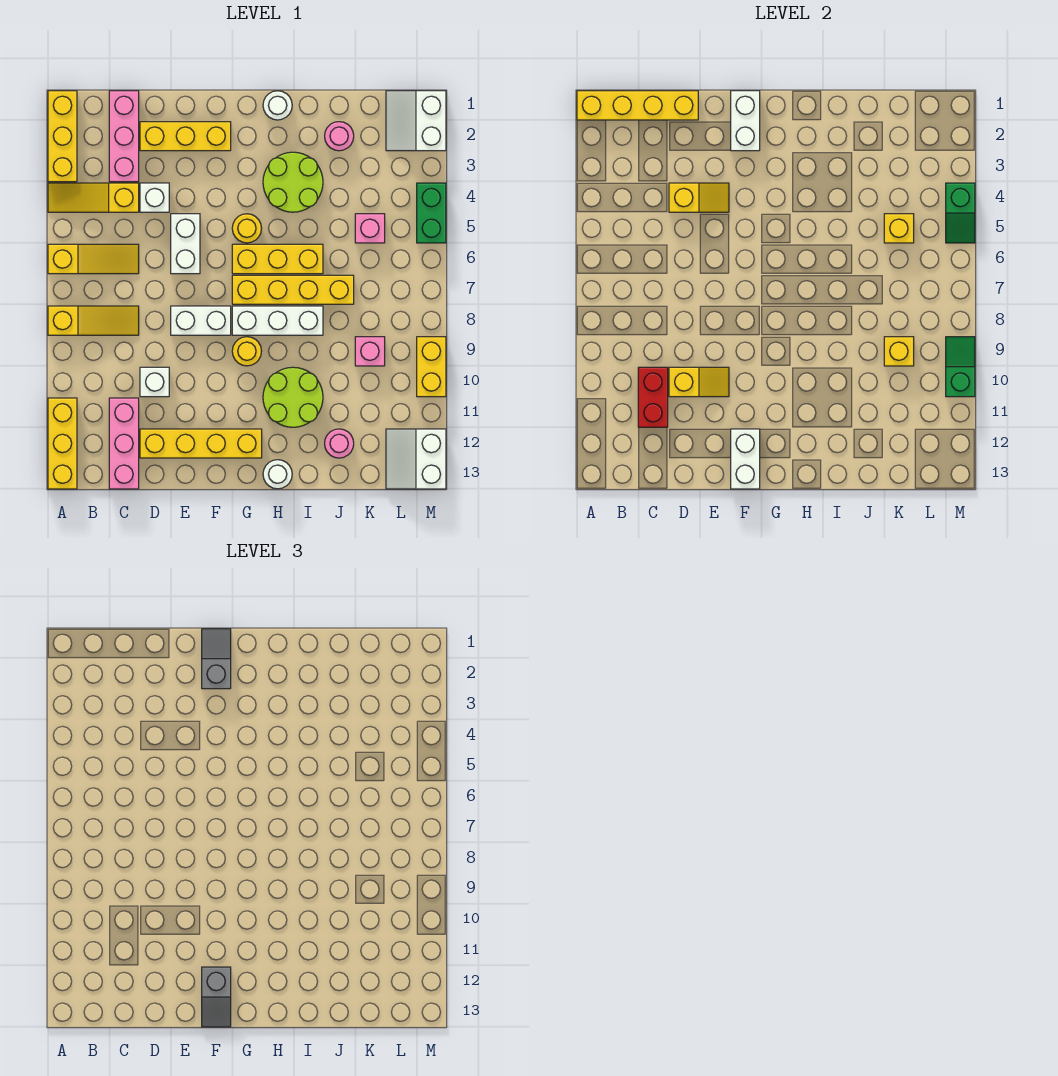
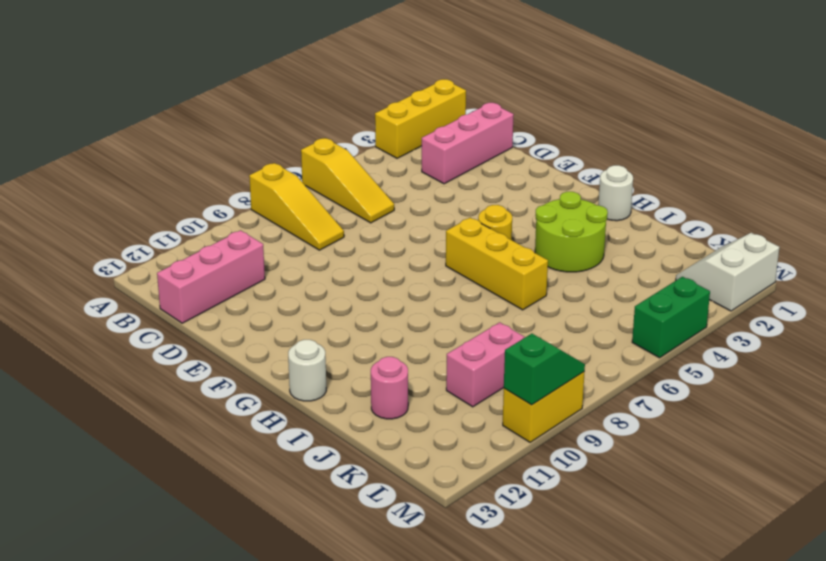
pink 1x2 brick [446,322,525,407] -> pink 1x1 brick [355,337,385,366]
none -> yellow 1x3 slope [48,183,139,212]
none -> yellow 1x3 brick [48,398,77,489]
none -> yellow 1x3 brick [140,122,231,151]
none -> white 1x1 brick [140,183,169,212]

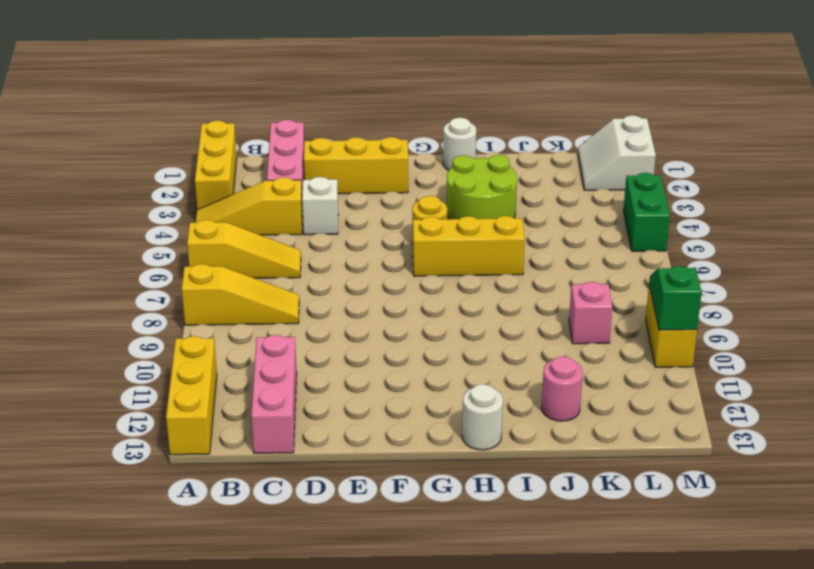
none -> white 1x1 brick [140,367,169,397]
none -> yellow 1x4 brick [140,429,262,458]
none -> white 1x2 brick [171,214,200,274]
none -> white 1x2 brick [171,306,231,335]

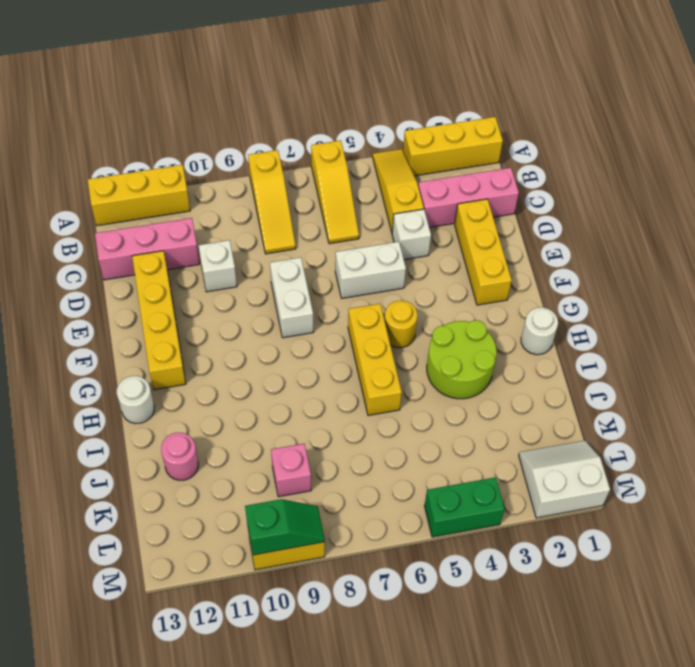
none -> yellow 1x4 brick [232,275,354,304]
none -> white 1x3 brick [232,306,323,335]
none -> yellow 1x1 round brick [232,337,262,366]
none -> lime 2x2 round brick [263,367,323,427]

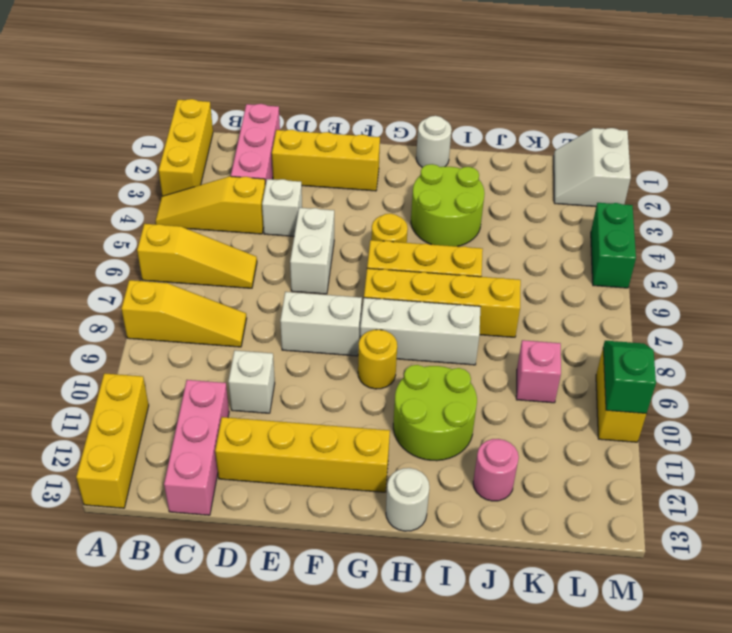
none -> pink 1x1 round brick [325,122,354,151]
none -> pink 1x1 brick [355,214,385,243]
none -> white 2x2 slope [386,429,446,489]
none -> yellow 1x4 brick [577,91,698,120]

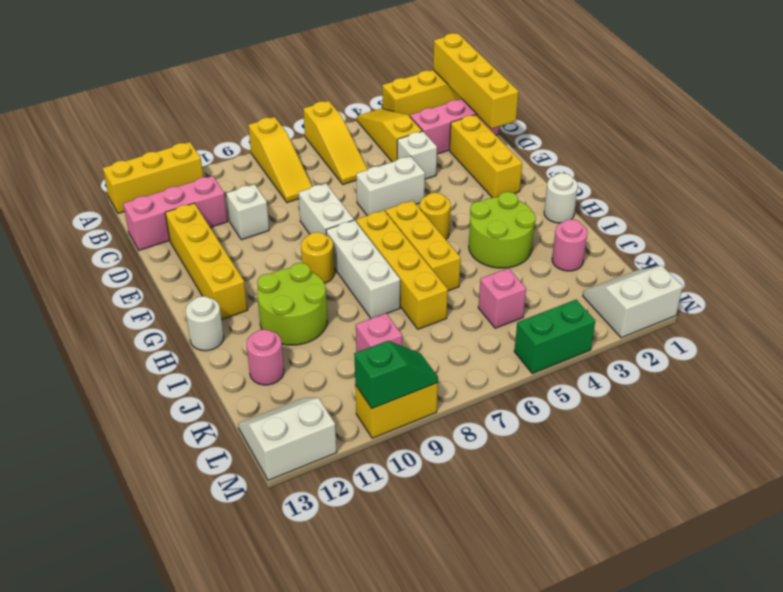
none -> red 1x2 brick [638,367,668,427]
none -> yellow 1x2 slope [669,183,729,212]
none -> yellow 1x2 slope [669,367,729,397]
none -> white 1x2 brick [731,91,760,151]

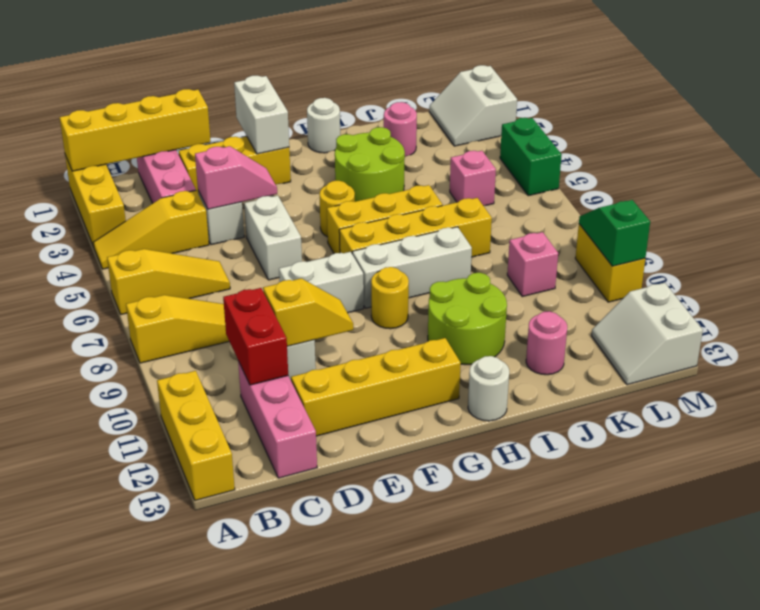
pink 1x2 slope [195,146,277,209] -> yellow 1x2 slope [669,183,729,212]
none -> white 1x2 brick [731,429,760,489]
none -> yellow 1x1 brick [884,214,914,243]
none -> yellow 1x1 brick [884,337,914,366]
none -> green 1x2 slope [946,183,975,243]

